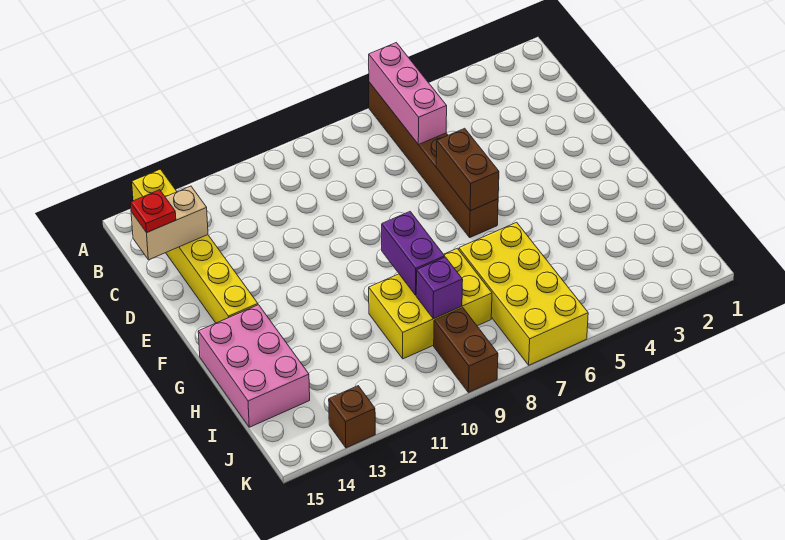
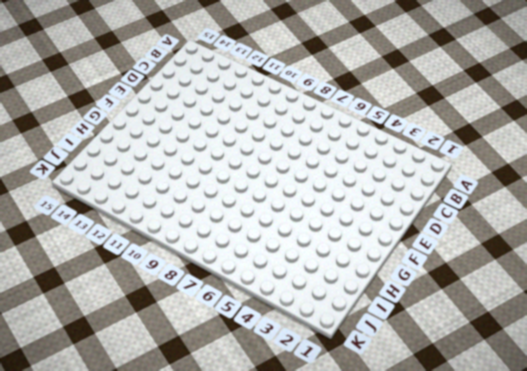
none -> brown 1x6 brick [369,82,498,237]
none -> yellow 1x6 brick [132,169,258,323]
none -> pink 2x3 brick [198,305,310,427]

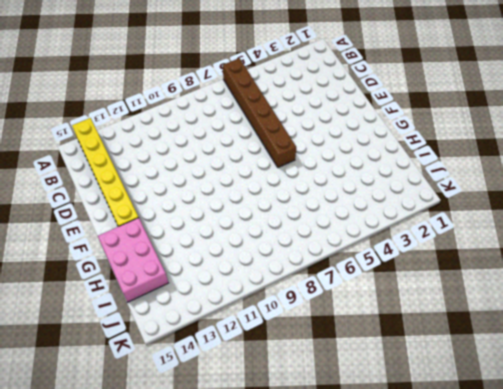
none -> yellow 2x4 brick [459,222,588,365]
none -> yellow 2x3 brick [369,248,492,359]
none -> brown 1x2 brick [434,308,498,393]

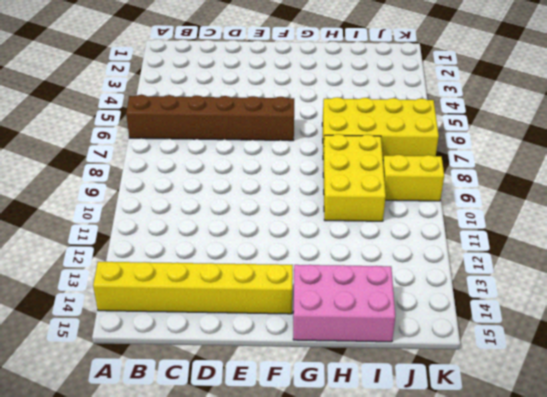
yellow 1x2 brick [383,155,444,201] -> brown 1x2 brick [434,308,498,393]
none -> brown 1x1 brick [329,386,375,448]
none -> pink 1x3 brick [369,43,447,145]
none -> tan 1x2 brick [131,186,208,260]

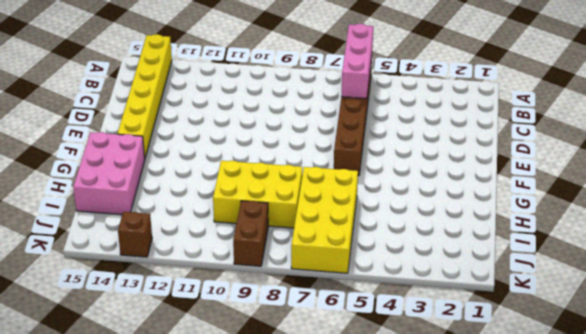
none -> tan 1x2 brick [131,186,208,260]
none -> brown 1x2 brick [436,128,499,211]
none -> purple 1x2 brick [382,212,445,295]

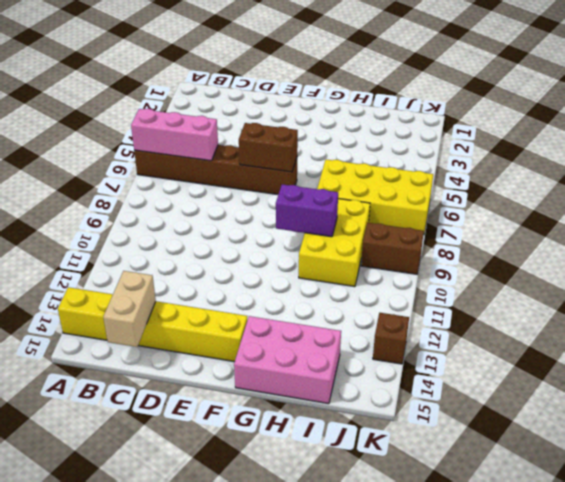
none -> purple 1x1 brick [416,257,463,319]
none -> red 1x1 plate [131,190,176,233]

